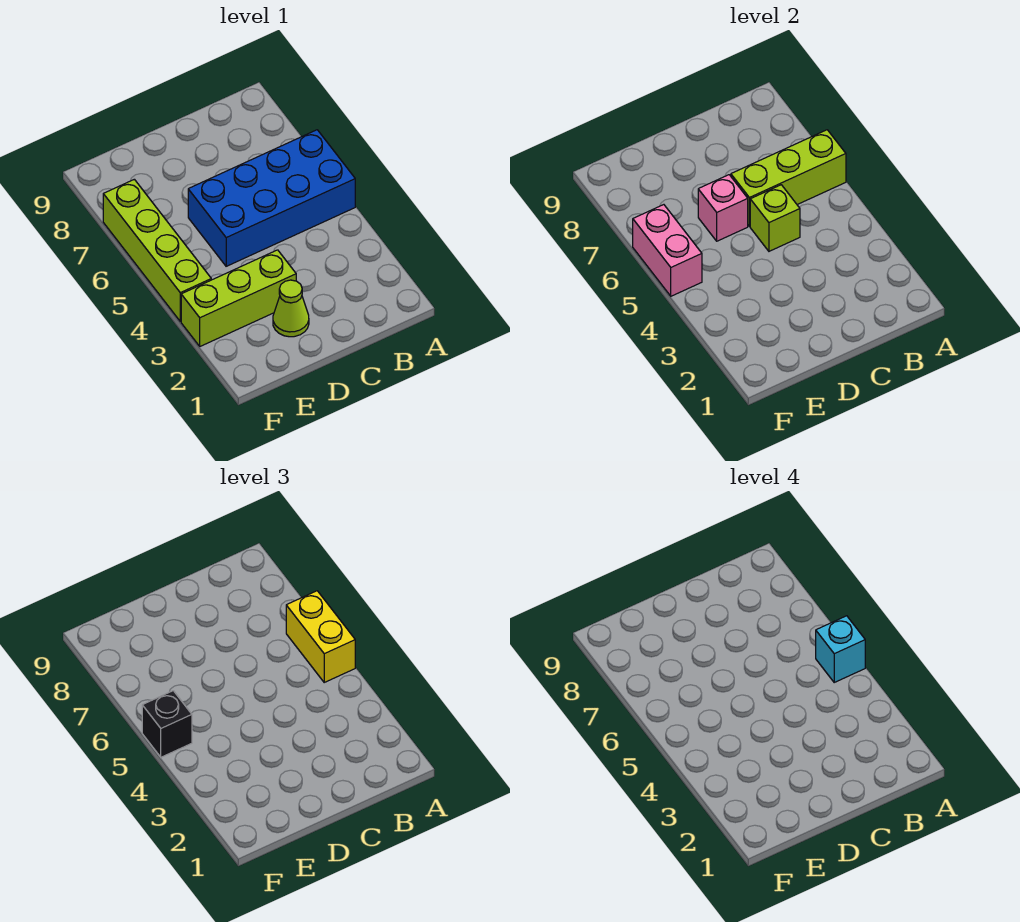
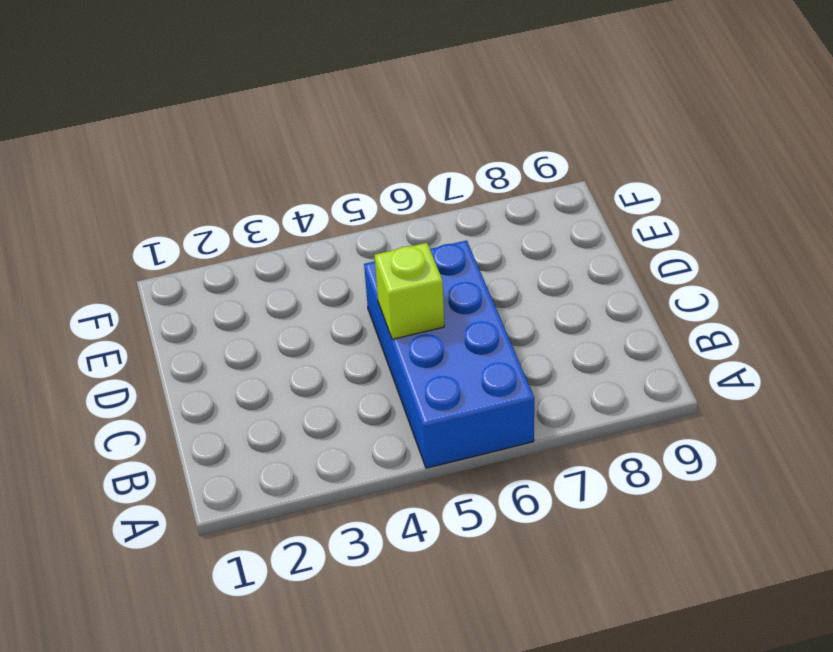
none -> lime 1x1 cone [273,280,309,337]
none -> lime 1x3 brick [181,250,296,346]

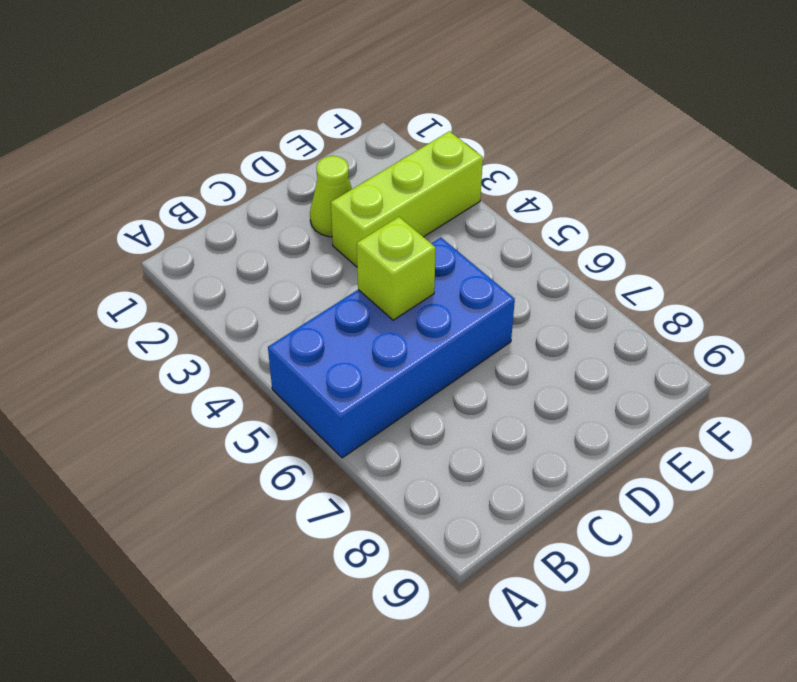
none -> lime 1x4 brick [103,179,211,321]
none -> lime 1x3 brick [731,130,846,226]

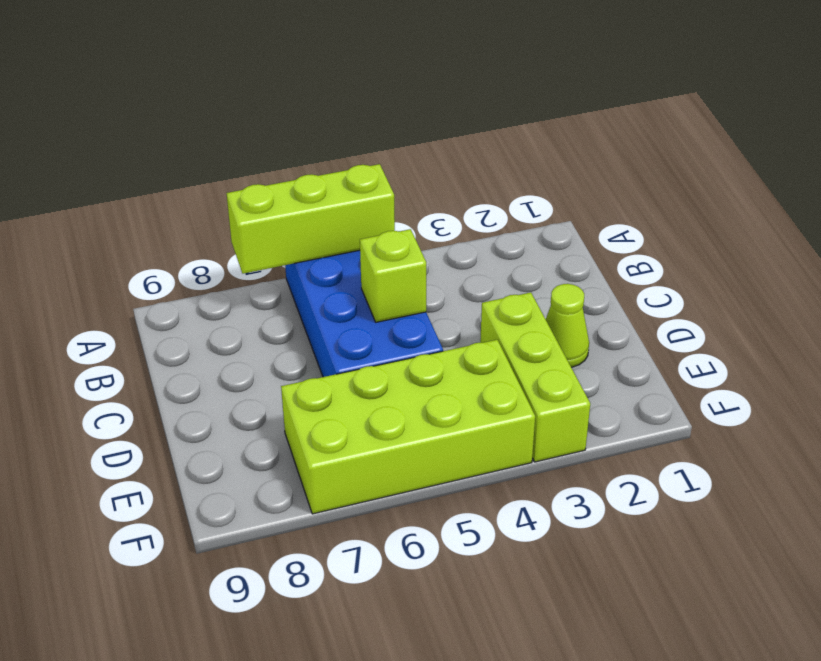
lime 1x3 brick [226,164,395,274] -> lime 1x3 brick turned to [731,130,846,226]
lime 2x4 brick [281,340,535,514] -> lime 1x4 brick [103,179,211,321]
none -> pink 1x1 brick [698,175,748,241]
none -> pink 1x2 brick [633,205,702,296]

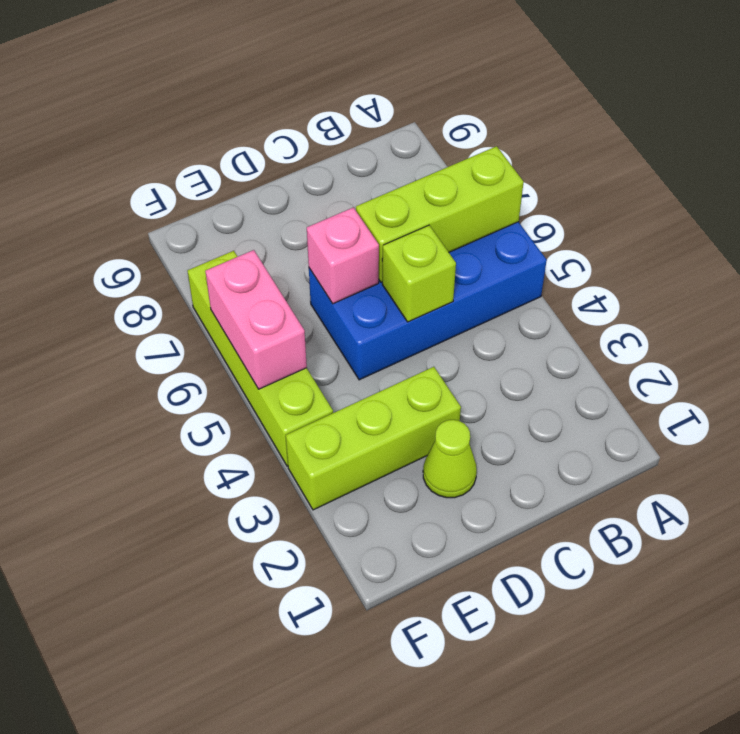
none -> yellow 1x2 brick [286,591,355,682]
none -> black 1x1 brick [142,691,192,757]

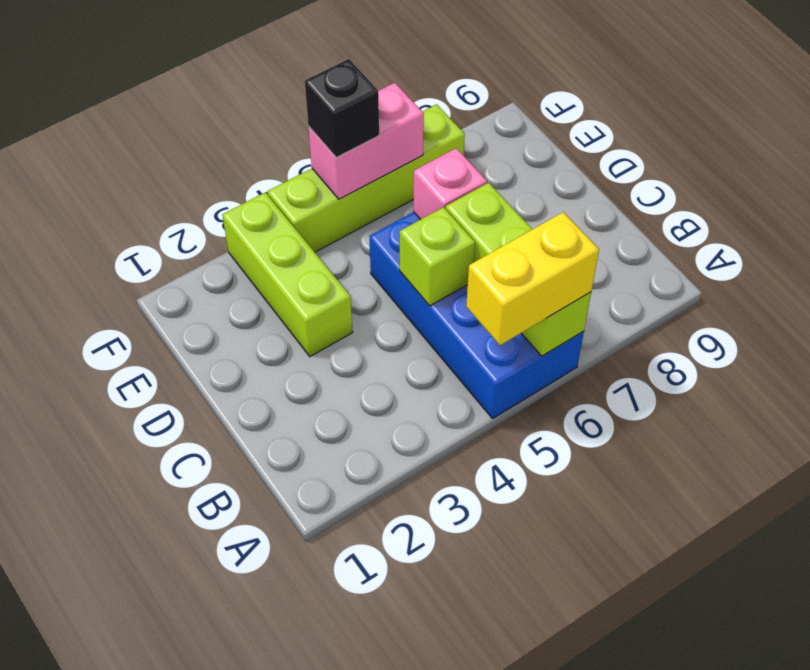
none -> lime 1x1 cone [273,280,309,337]
none -> cyan 1x1 brick [816,616,865,682]

